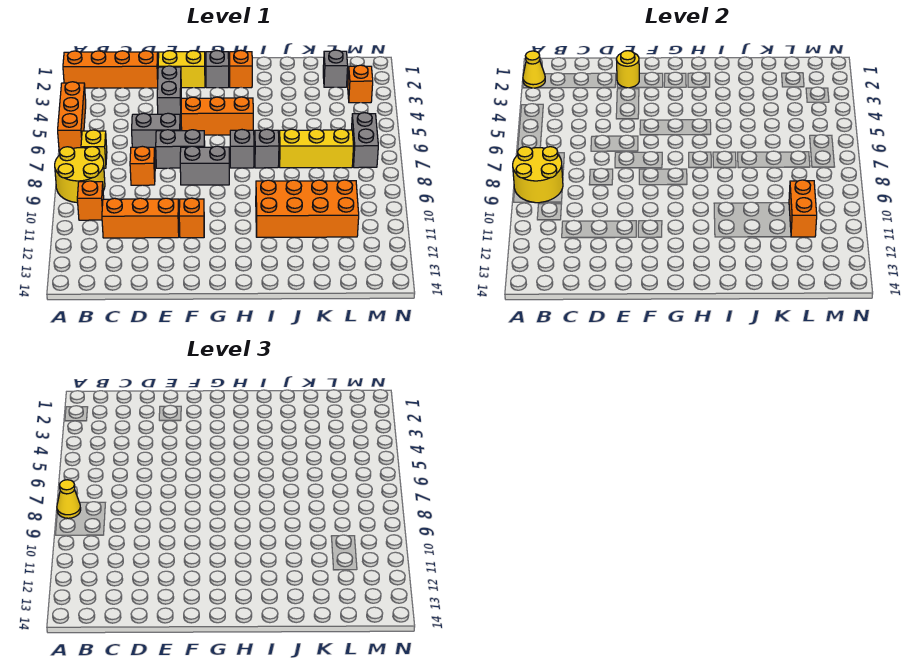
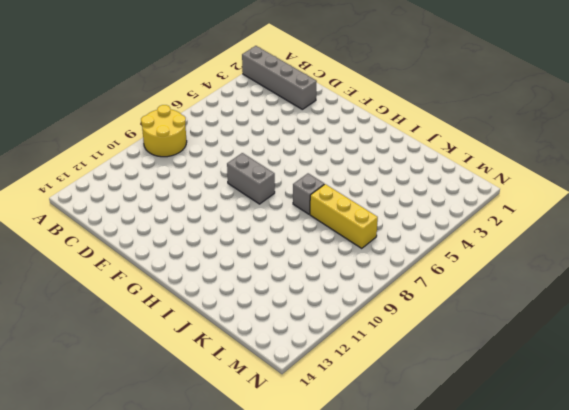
grey 1x4 brick [242,46,317,109] -> orange 1x4 brick [63,51,158,88]
none -> orange 1x3 brick [58,82,86,151]
none -> yellow 1x1 brick [81,130,107,168]
none -> orange 1x1 brick [77,181,104,220]

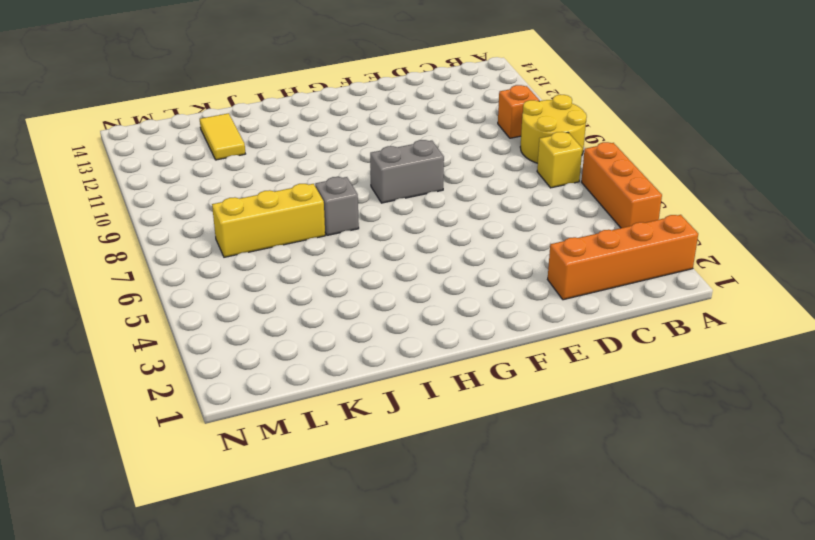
yellow 1x2 tile [200,113,245,160] -> none
none -> orange 1x3 brick [102,198,179,238]
none -> grey 1x2 brick [132,113,180,152]
none -> orange 1x1 brick [130,146,155,185]

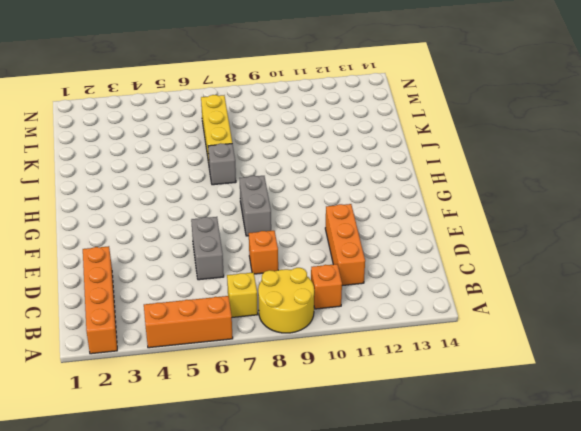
none -> yellow 1x2 brick [158,51,205,88]
none -> grey 1x2 brick [157,66,181,119]
none -> grey 1x2 brick [156,130,205,168]

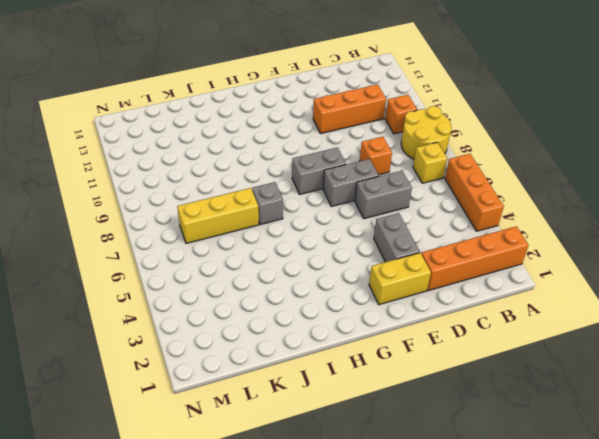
none -> orange 1x3 brick [181,97,253,135]
none -> orange 1x1 brick [179,198,204,238]
none -> grey 1x1 brick [206,51,229,88]

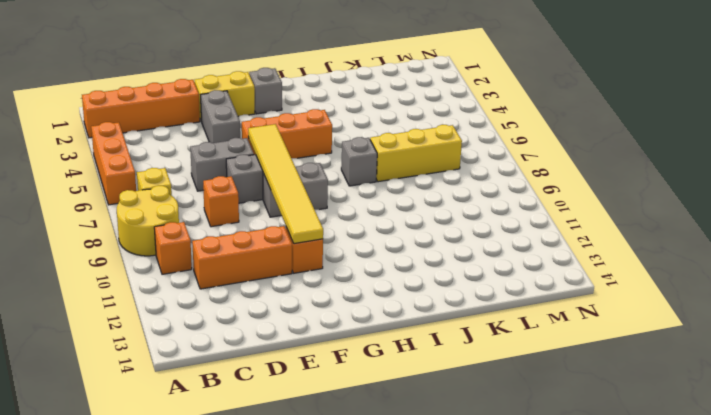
yellow 1x6 tile [248,124,323,244] -> none
none -> orange 1x1 brick [230,50,252,88]
none -> grey 1x1 brick [230,130,254,168]
none -> orange 2x4 brick [256,180,359,237]

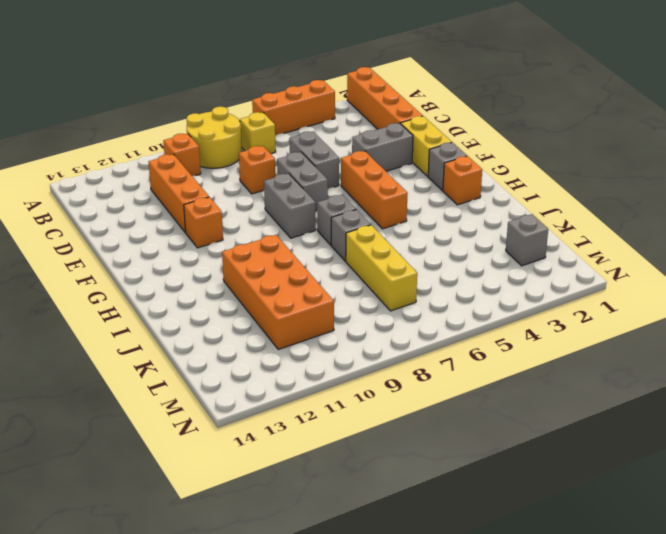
none -> orange 1x1 brick [348,65,373,103]
none -> grey 1x2 brick [351,113,378,168]
none -> yellow 1x1 cone [523,51,545,88]

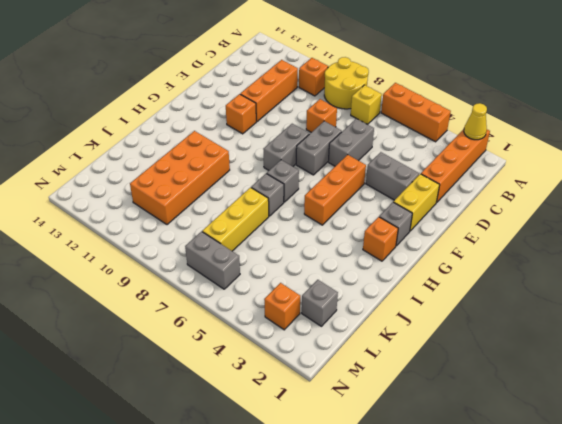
none -> yellow 2x2 round brick [513,147,563,203]
none -> yellow 1x1 round brick [616,51,639,88]
none -> orange 1x2 brick [789,180,817,237]

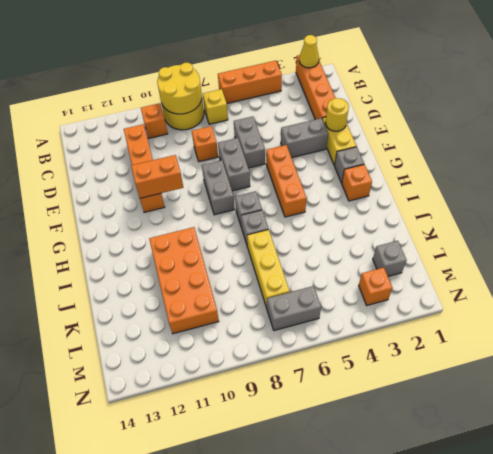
orange 1x2 brick [131,155,183,198] -> orange 1x2 brick moved to [789,180,817,237]
none -> yellow 1x1 cone [57,480,81,518]

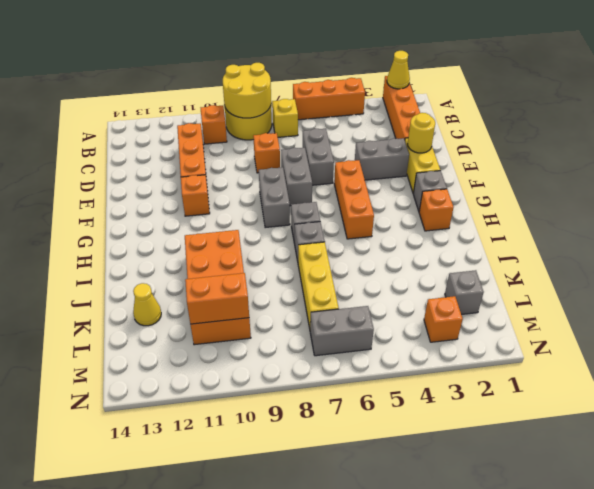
yellow 1x1 cone [133,283,161,326] -> yellow 1x1 cone moved to [57,480,81,518]

